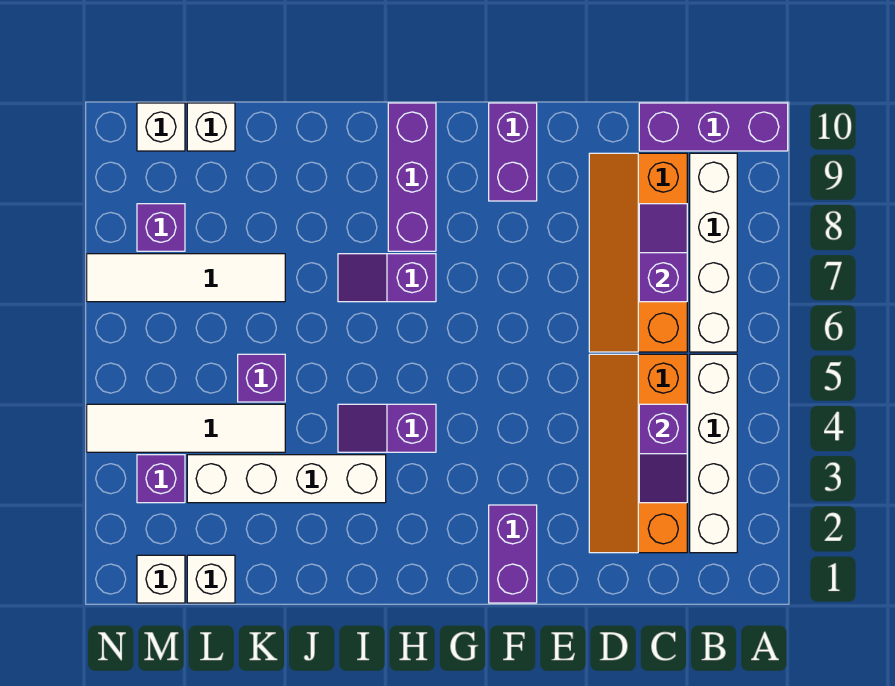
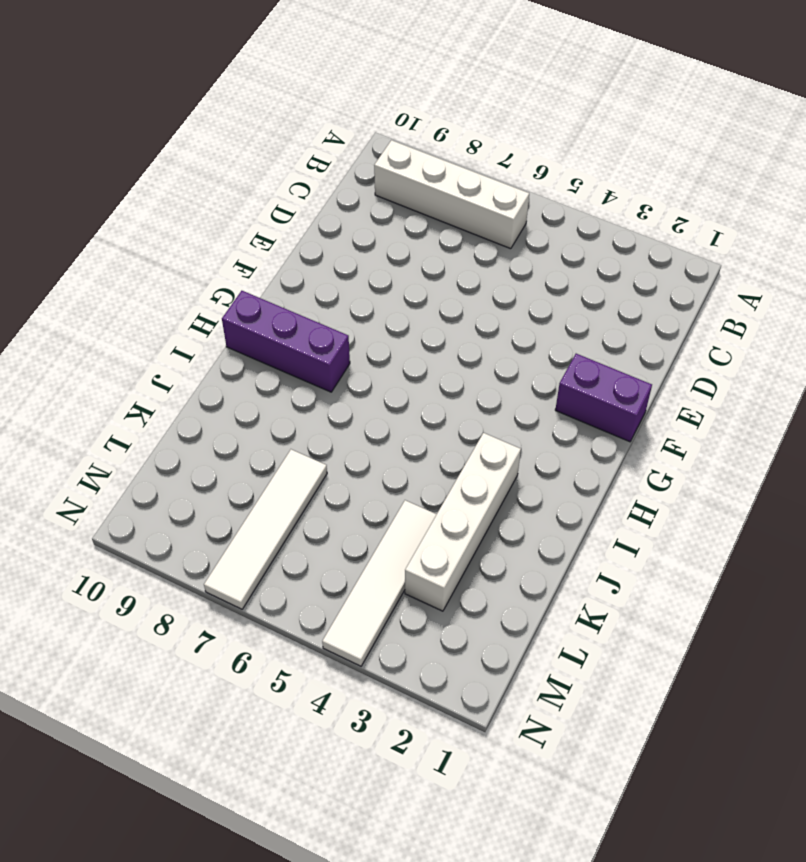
none -> purple 1x3 brick [639,103,788,151]
none -> white 1x4 brick [690,354,737,553]
none -> orange 2x4 slope [589,354,687,553]

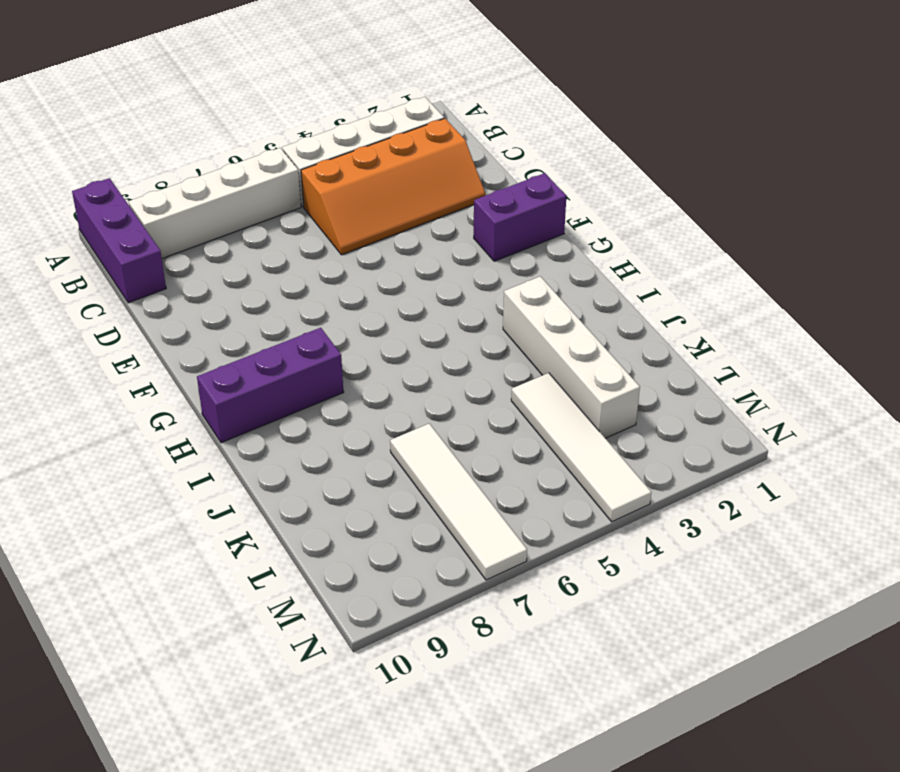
none -> orange 2x4 slope [589,153,687,352]
none -> purple 1x2 brick [489,103,537,201]
none -> purple 1x2 slope [338,404,436,452]

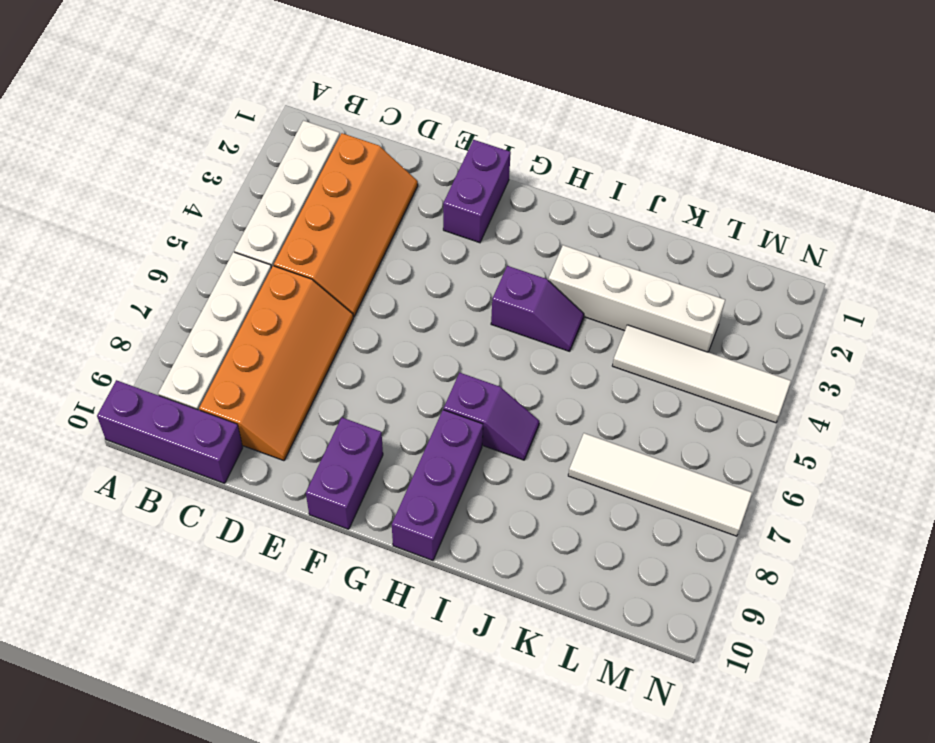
none -> purple 1x1 brick [238,354,285,402]
none -> white 1x1 brick [187,555,235,603]
none -> white 1x1 brick [187,103,235,151]

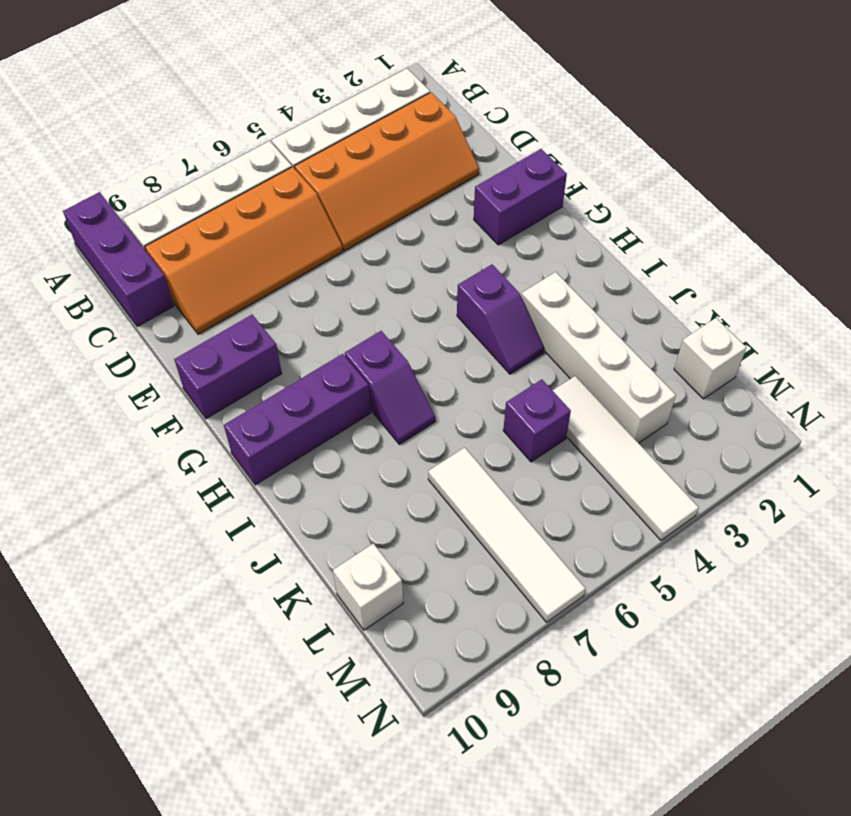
none -> white 1x1 brick [137,555,185,603]
none -> purple 1x1 brick [137,455,185,503]
none -> purple 1x1 brick [137,204,185,251]

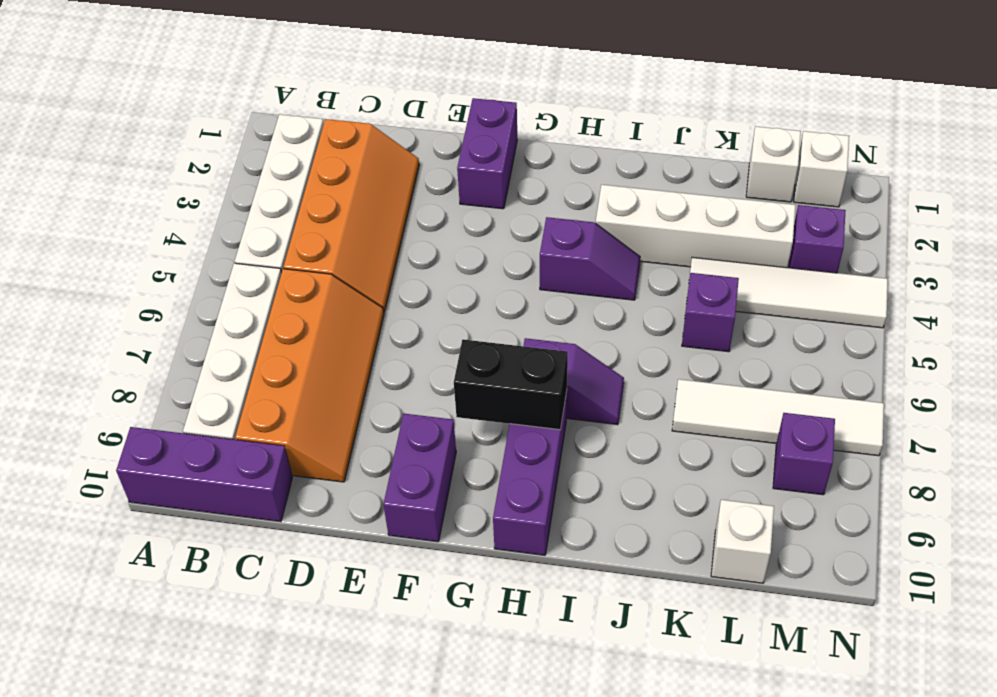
black 1x2 brick [454,340,568,430] -> none
none -> white 1x1 brick [137,103,185,151]
none -> purple 1x2 slope [639,404,687,503]
none -> purple 1x2 slope [639,204,687,302]

